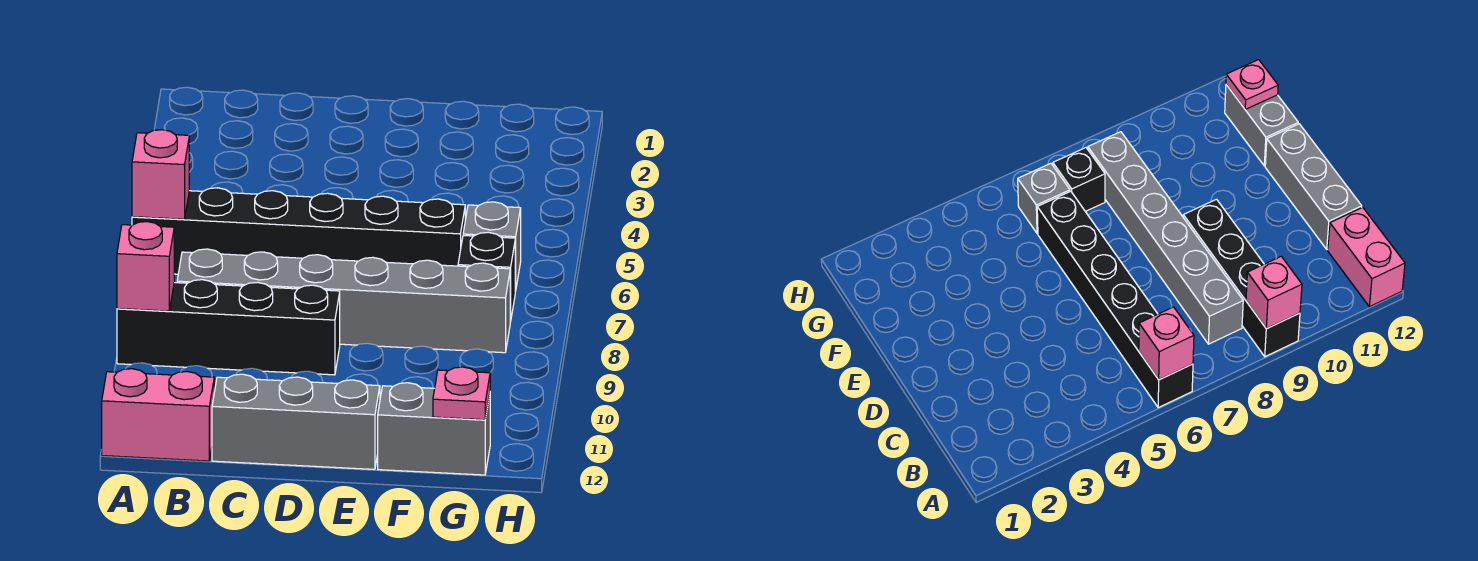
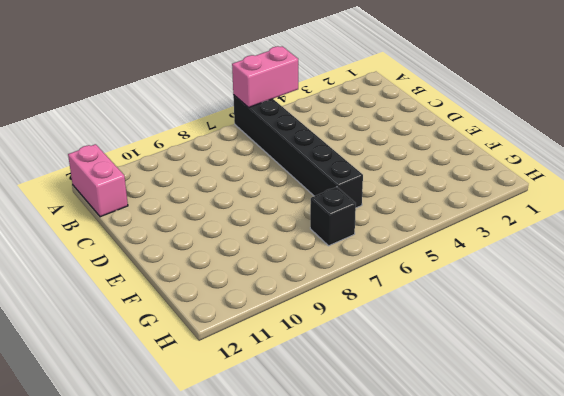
pink 1x2 brick [232,46,298,108] -> pink 1x1 brick [132,130,189,219]
none -> black 1x4 brick [117,280,340,375]
none -> grey 1x6 brick [177,249,510,353]

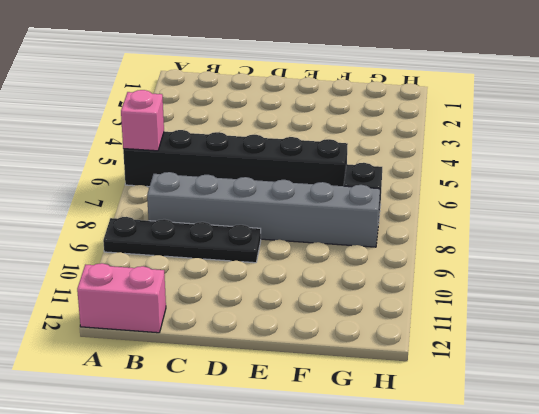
black 1x4 plate [103,217,261,263] -> black 1x4 brick [117,280,340,375]
none -> grey 1x3 brick [212,374,380,469]
none -> grey 1x2 brick [378,383,490,475]

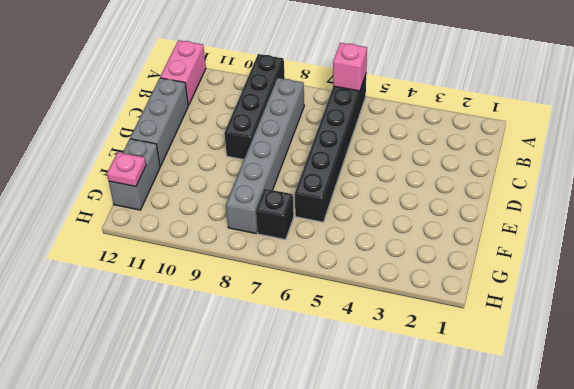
none -> grey 1x1 brick [463,202,521,291]
none -> pink 1x1 brick [117,222,174,311]

